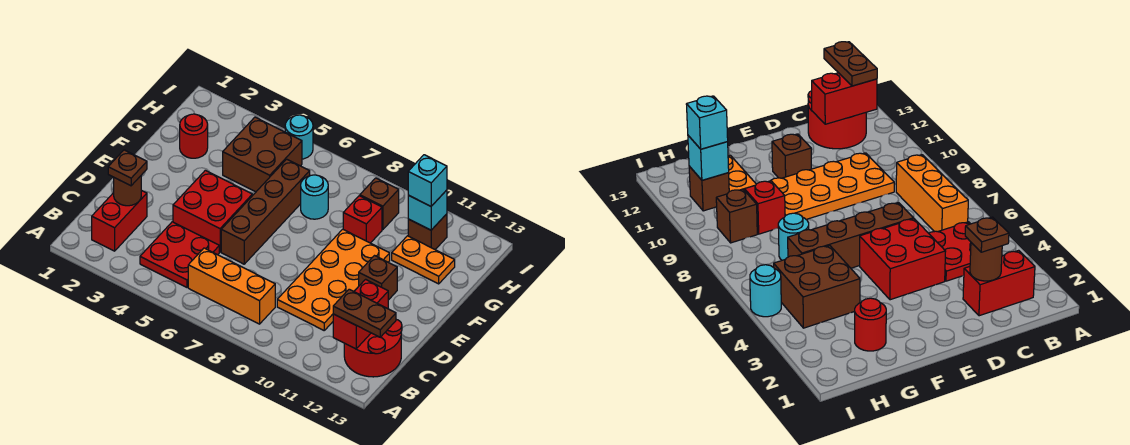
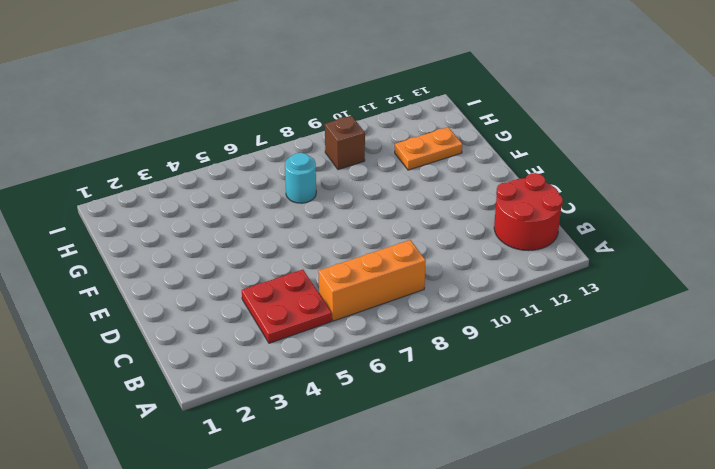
none -> red 1x2 brick [92,190,147,251]
none -> orange 2x4 plate [277,229,390,330]
none -> red 2x2 brick [173,170,252,252]

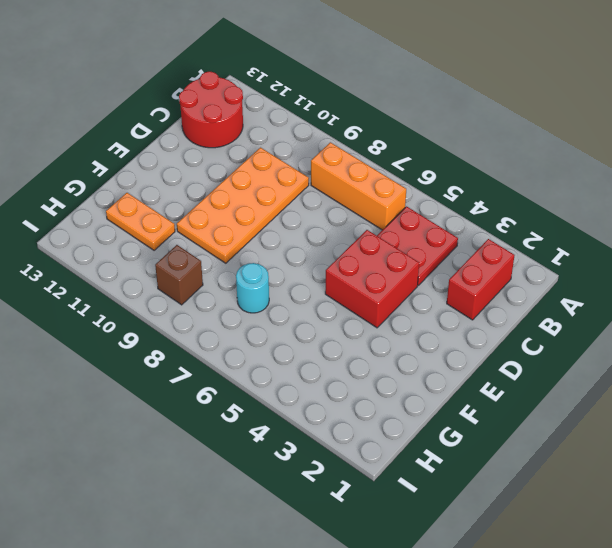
none -> brown 1x4 brick [221,159,310,264]
none -> brown 1x1 brick [359,256,397,300]
none -> red 1x1 round brick [180,114,208,158]

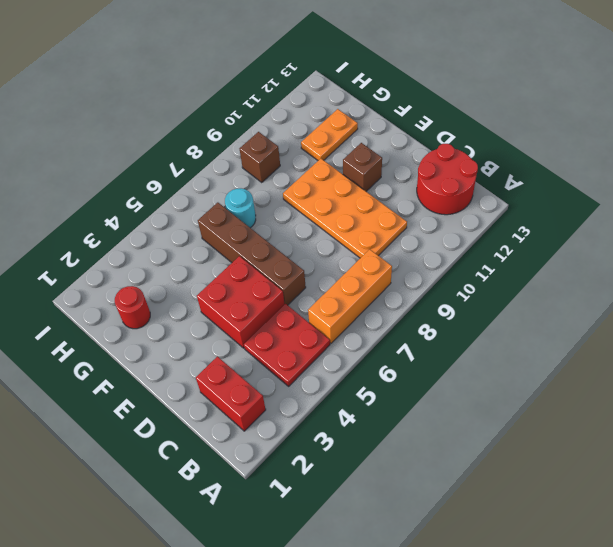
none -> brown 2x2 brick [223,117,302,192]
none -> red 1x1 brick [343,196,382,243]
none -> brown 1x1 brick [408,214,447,250]

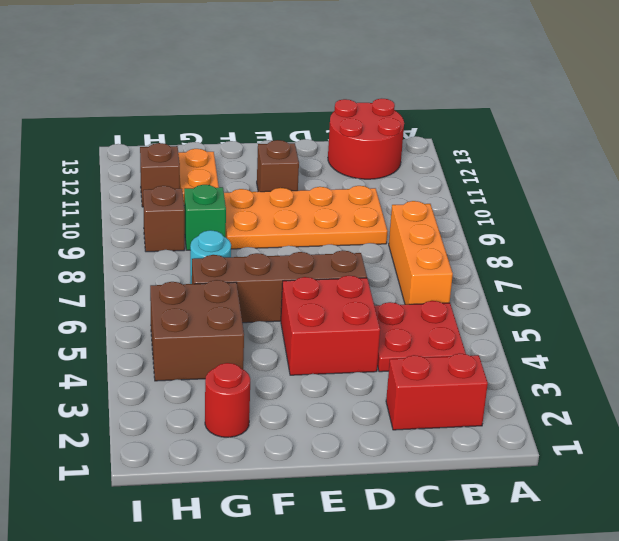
green 1x1 brick [184,185,226,250] -> red 1x1 brick [343,196,382,243]
none -> cyan 1x1 round brick [285,115,313,159]
none -> red 1x2 brick [333,279,388,349]
none -> brown 1x1 round brick [114,176,141,206]

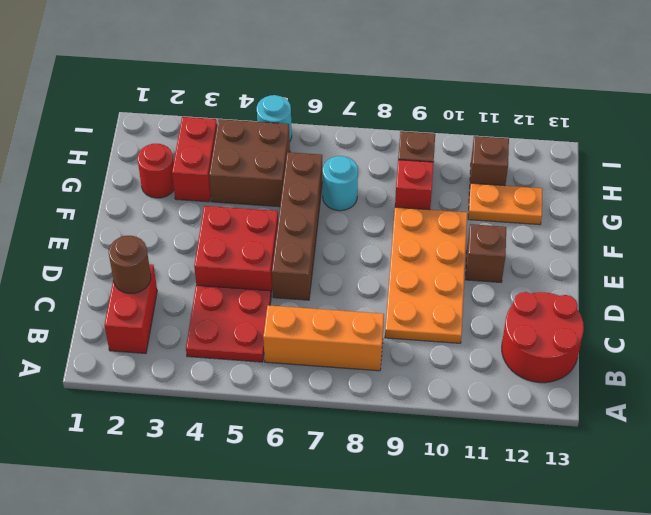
red 1x2 brick [172,117,217,202] -> red 1x2 brick moved to [333,279,388,349]
none -> cyan 1x1 brick [408,190,447,230]
none -> brown 1x2 plate [333,289,396,337]
none -> brown 1x1 plate [108,150,147,186]

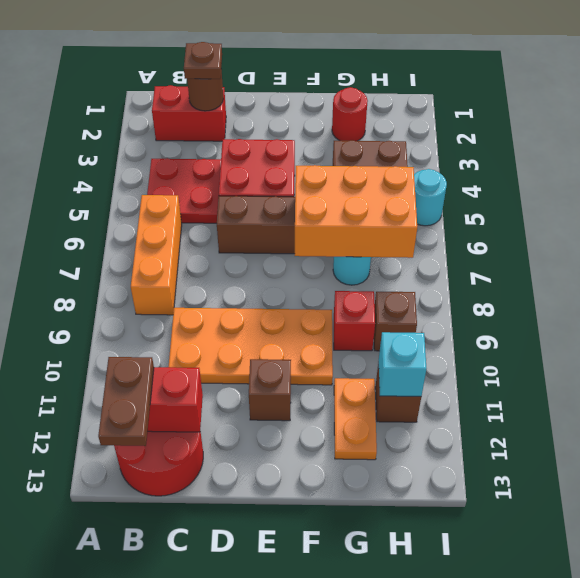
orange 2x3 brick [295,165,417,258] -> none
none -> cyan 1x1 brick [408,155,447,206]

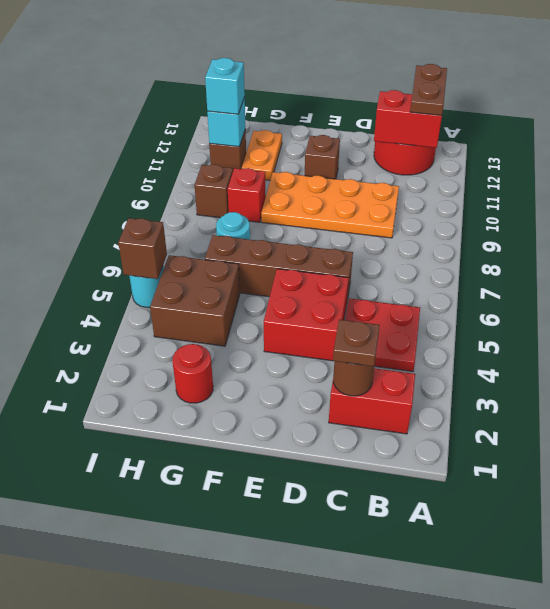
brown 1x1 brick [118,218,167,279] -> none
none -> orange 1x3 brick [188,248,275,324]

